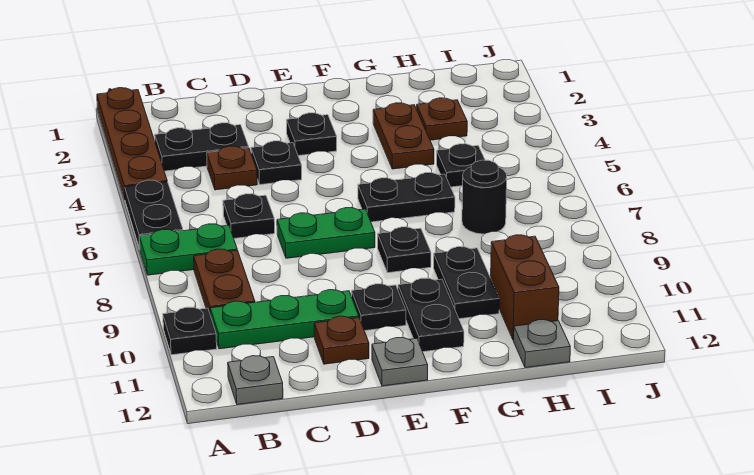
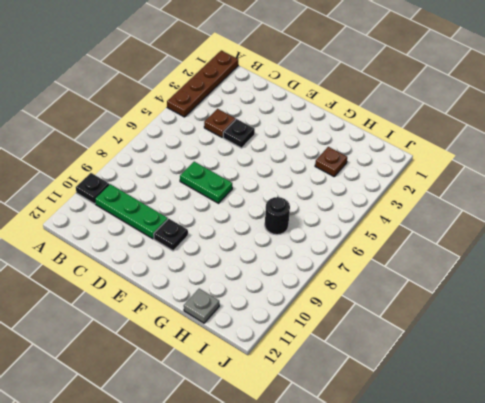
none -> black 1x2 plate [125,180,183,249]
none -> green 1x2 plate [139,224,237,275]
none -> black 1x2 plate [155,123,249,171]

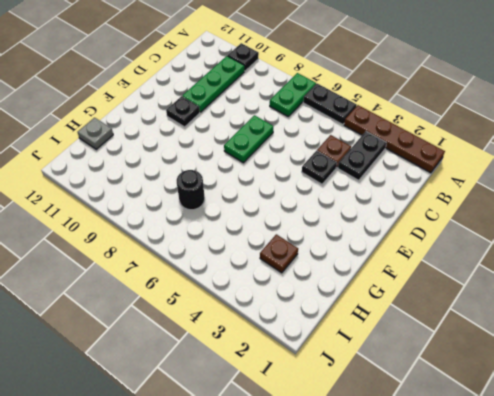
none -> brown 1x2 plate [194,249,255,316]
none -> grey 1x1 plate [228,356,283,405]
none -> black 1x1 plate [223,194,275,238]

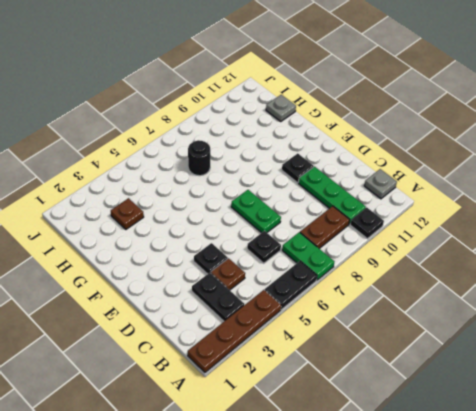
none -> brown 1x1 plate [314,316,369,364]
none -> black 1x1 plate [287,113,337,156]
none -> grey 1x1 plate [372,338,428,386]

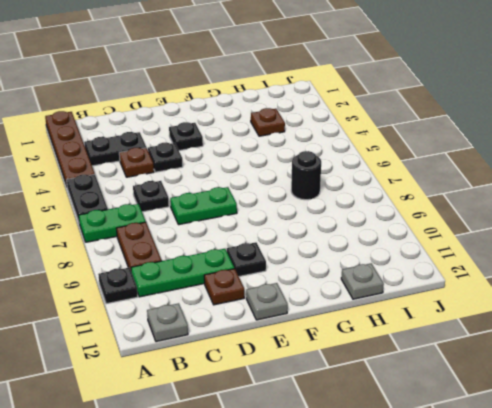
none -> black 1x2 plate [358,172,455,222]
none -> black 1x1 plate [378,227,431,273]
none -> black 1x2 plate [398,278,464,352]

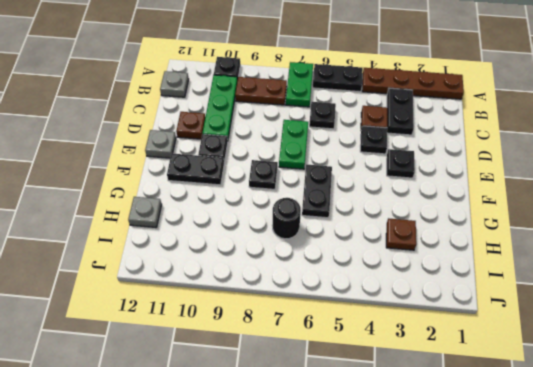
none -> brown 1x2 plate [373,103,434,169]
none -> black 1x2 plate [434,247,499,319]
none -> black 1x1 plate [437,144,485,187]

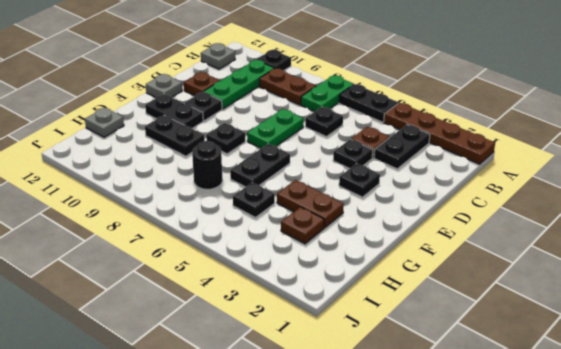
none -> brown 1x2 brick [491,235,559,340]

